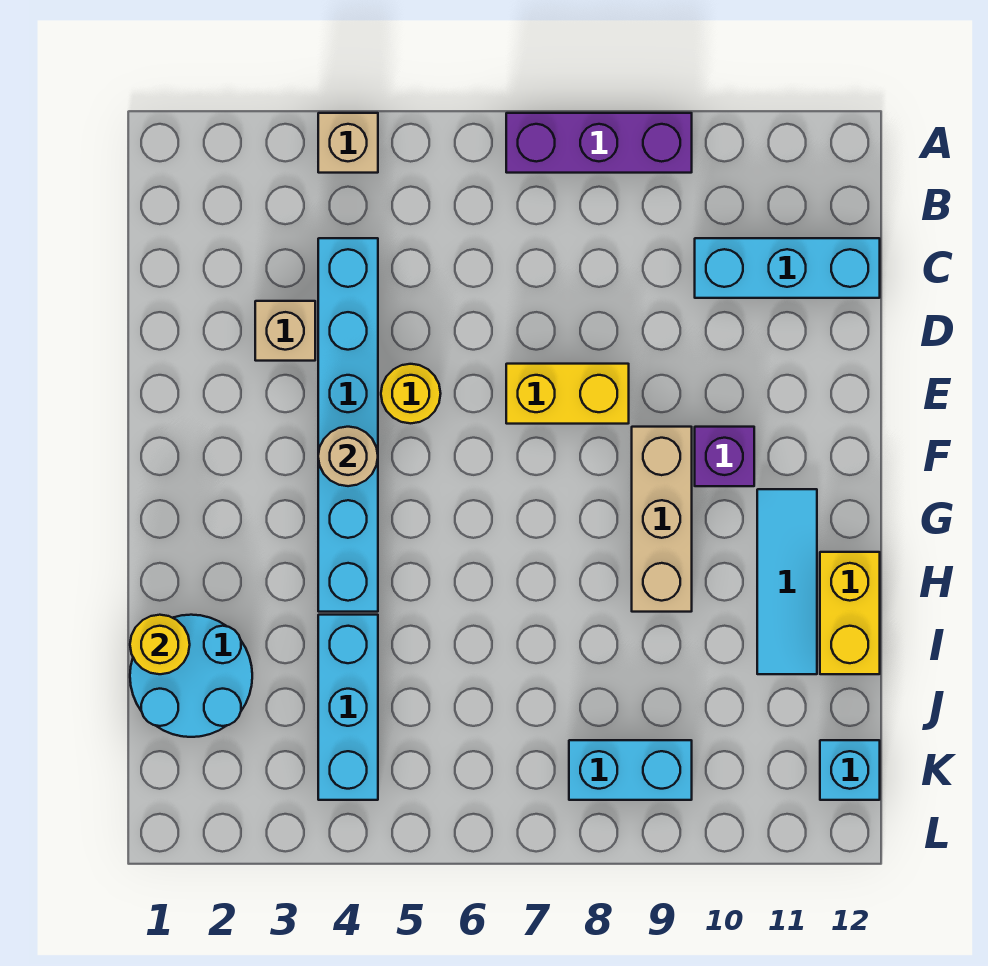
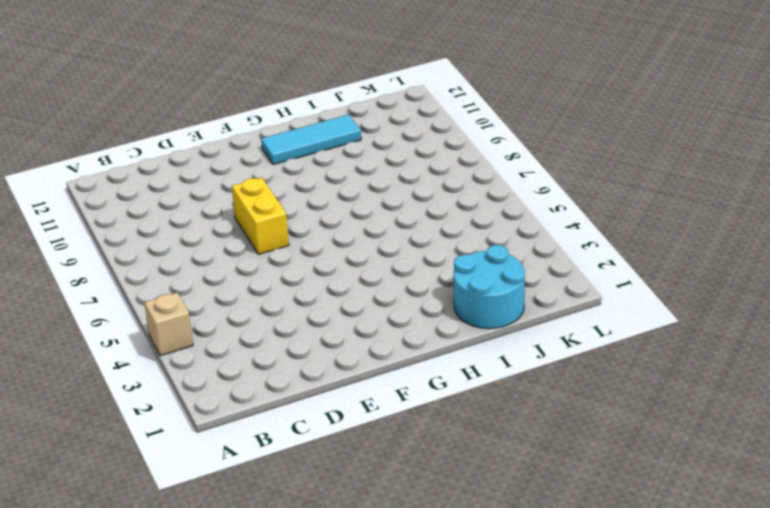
none -> purple 1x3 brick [506,113,692,173]
none -> cyan 1x6 brick [318,238,378,612]
none -> cyan 1x3 brick [695,238,880,298]

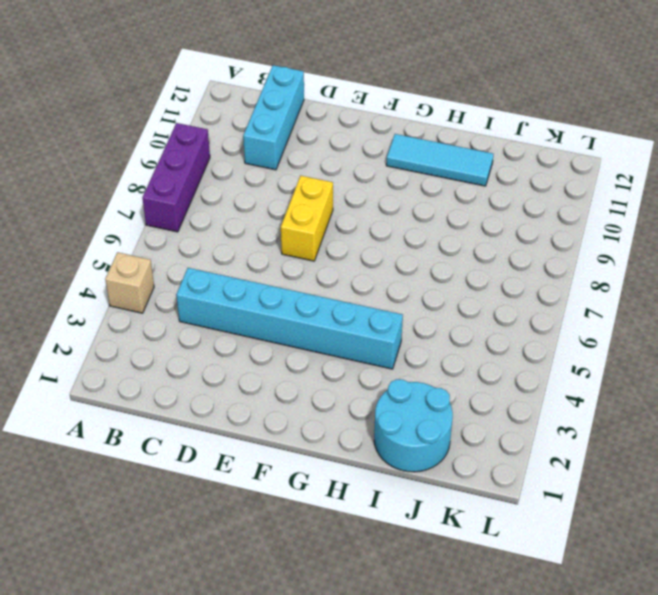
none -> tan 1x1 brick [255,301,315,361]
none -> yellow 1x1 round brick [381,364,441,423]
none -> tan 1x3 brick [632,427,692,612]

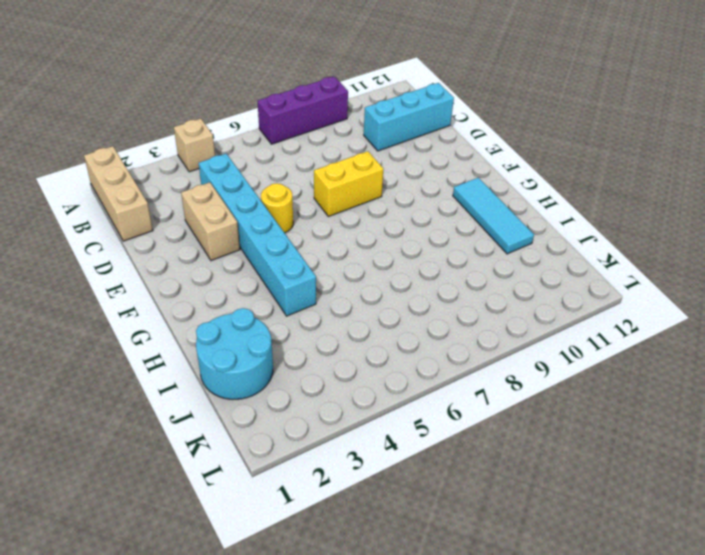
tan 1x3 brick [84,146,153,241] -> tan 1x3 brick moved to [632,427,692,612]
tan 1x2 brick [181,182,240,261] -> tan 1x1 brick [255,301,315,361]
none -> purple 1x1 brick [695,427,754,486]
none -> yellow 1x2 brick [820,552,880,674]
none -> cyan 1x3 brick [318,615,378,800]

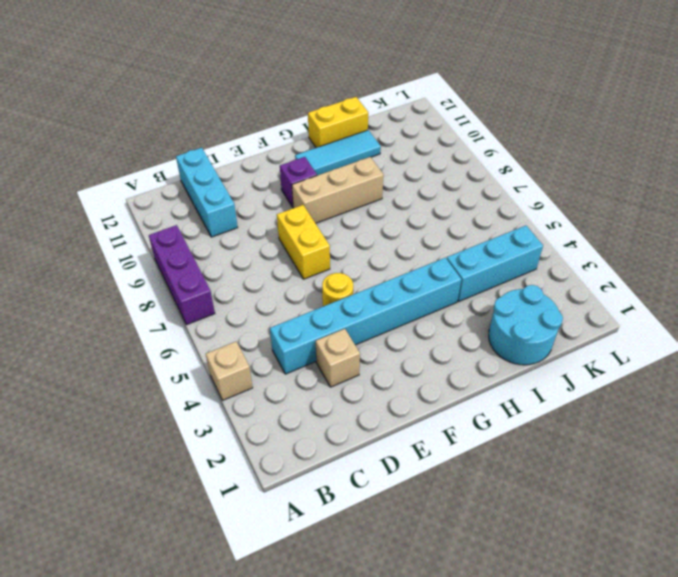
none -> cyan 1x2 brick [569,740,692,800]
none -> cyan 1x1 brick [820,740,880,800]
none -> tan 1x1 round brick [318,427,378,486]

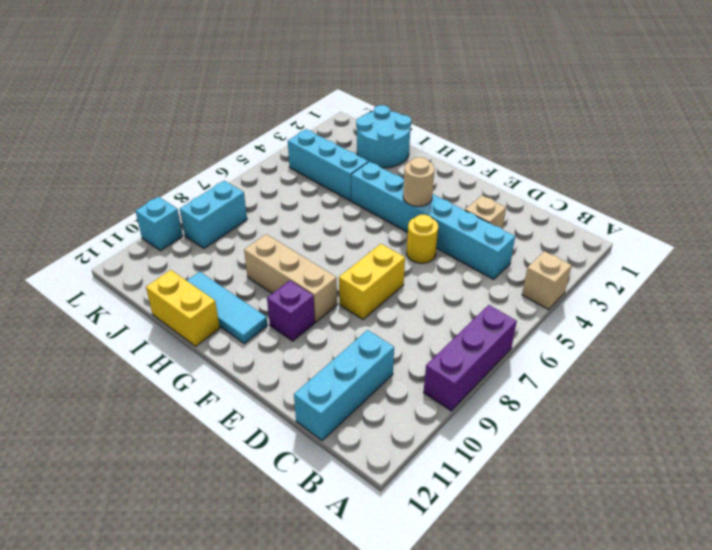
cyan 1x1 brick [136,197,183,251] -> cyan 1x1 brick moved to [820,740,880,800]
none -> yellow 1x1 round brick [130,615,190,674]

